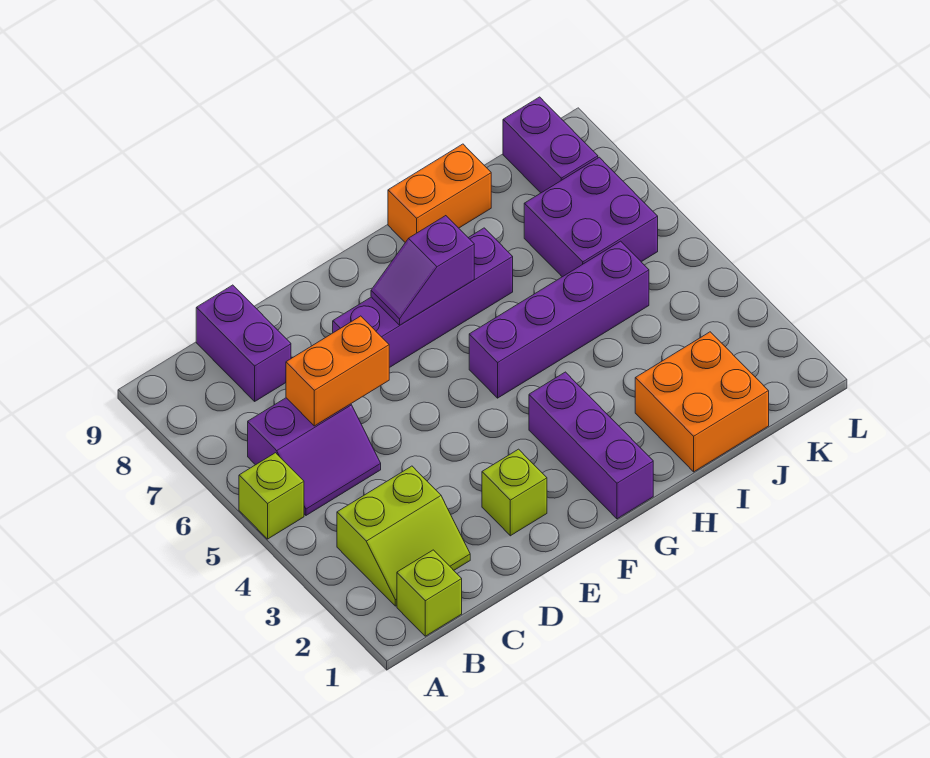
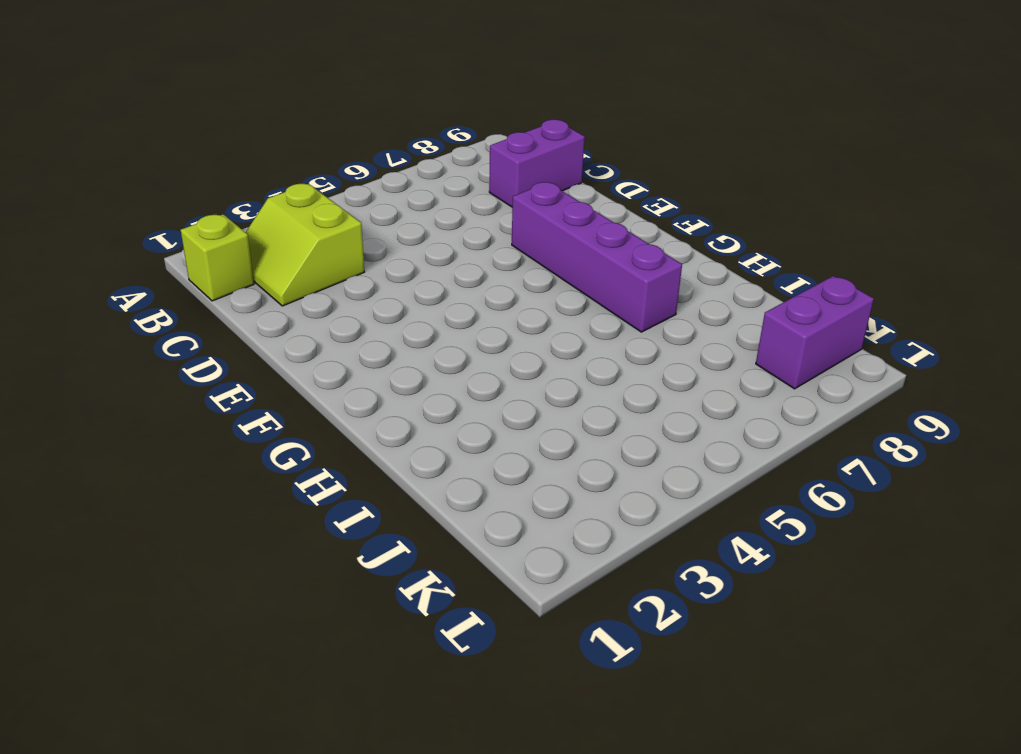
none -> lime 1x1 brick [239,453,304,539]
none -> purple 2x2 slope [248,398,381,515]
none -> lime 1x1 brick [482,449,547,536]

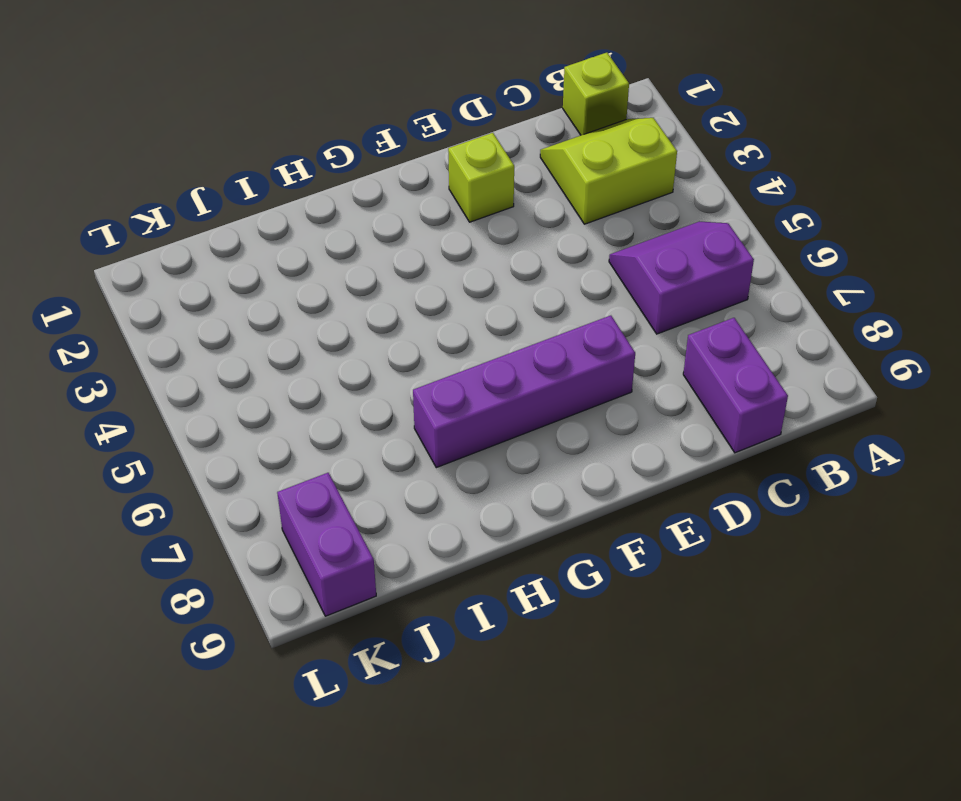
none -> lime 1x1 brick [239,453,304,539]
none -> purple 1x3 brick [529,372,653,519]
none -> purple 1x4 brick [469,241,649,398]

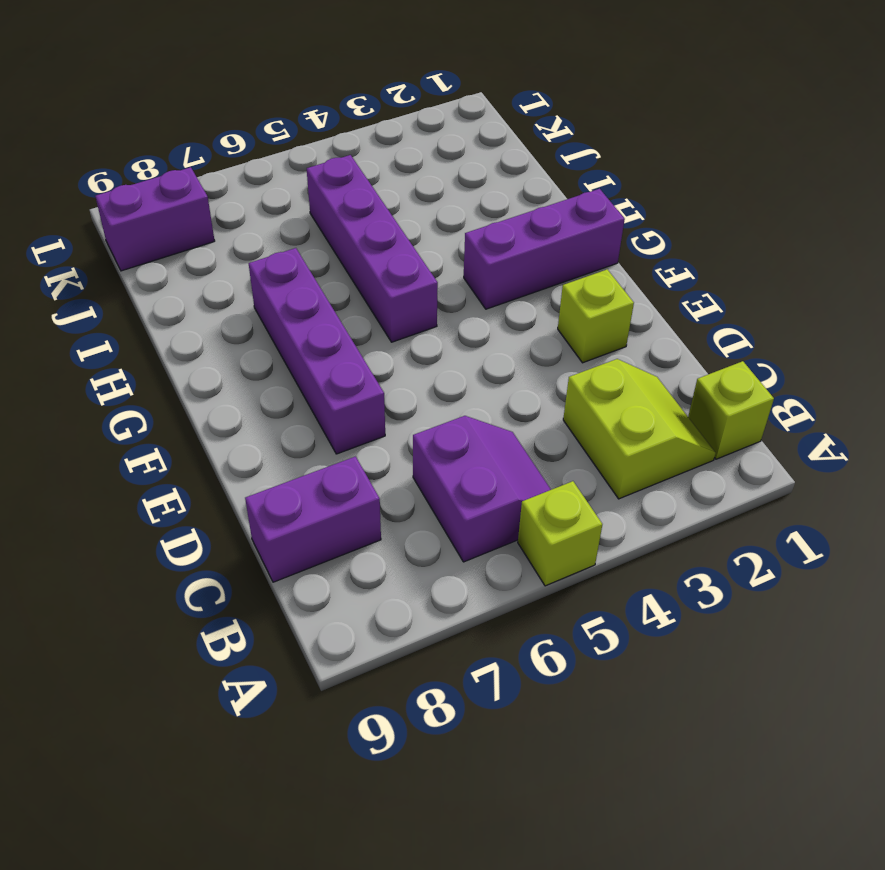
none -> orange 1x2 brick [388,144,491,242]
none -> orange 2x2 brick [635,332,769,472]
none -> purple 2x2 brick [524,157,658,277]

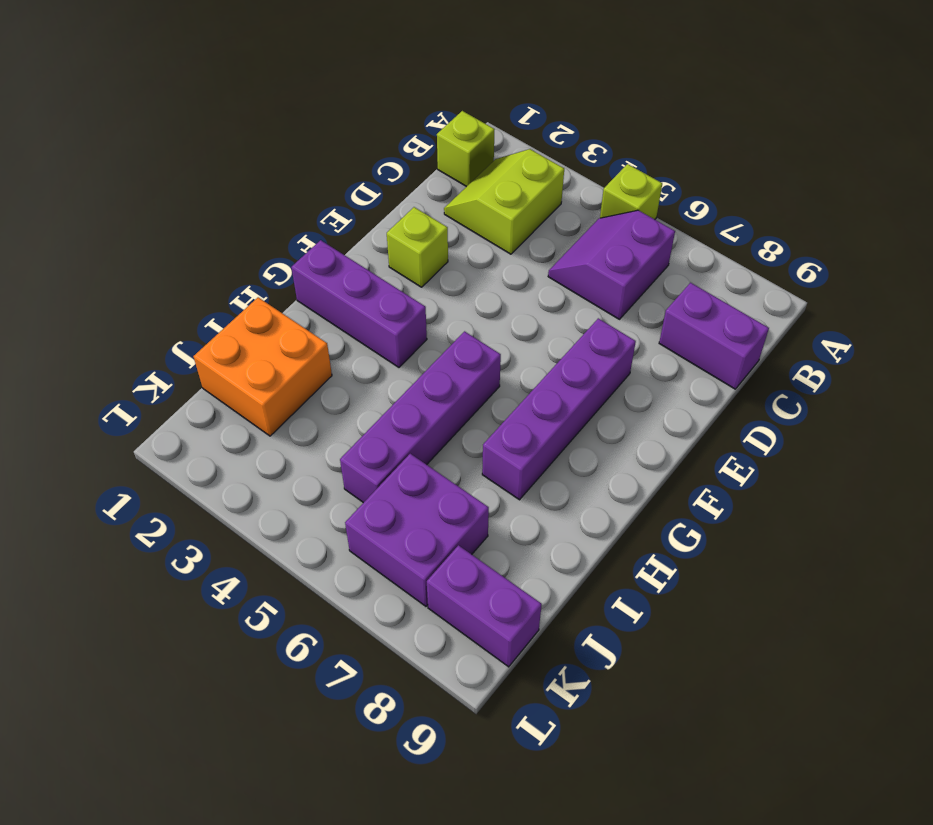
none -> orange 1x2 brick [388,144,491,242]
none -> orange 1x2 brick [286,316,389,426]
none -> purple 1x2 slope [371,216,474,325]

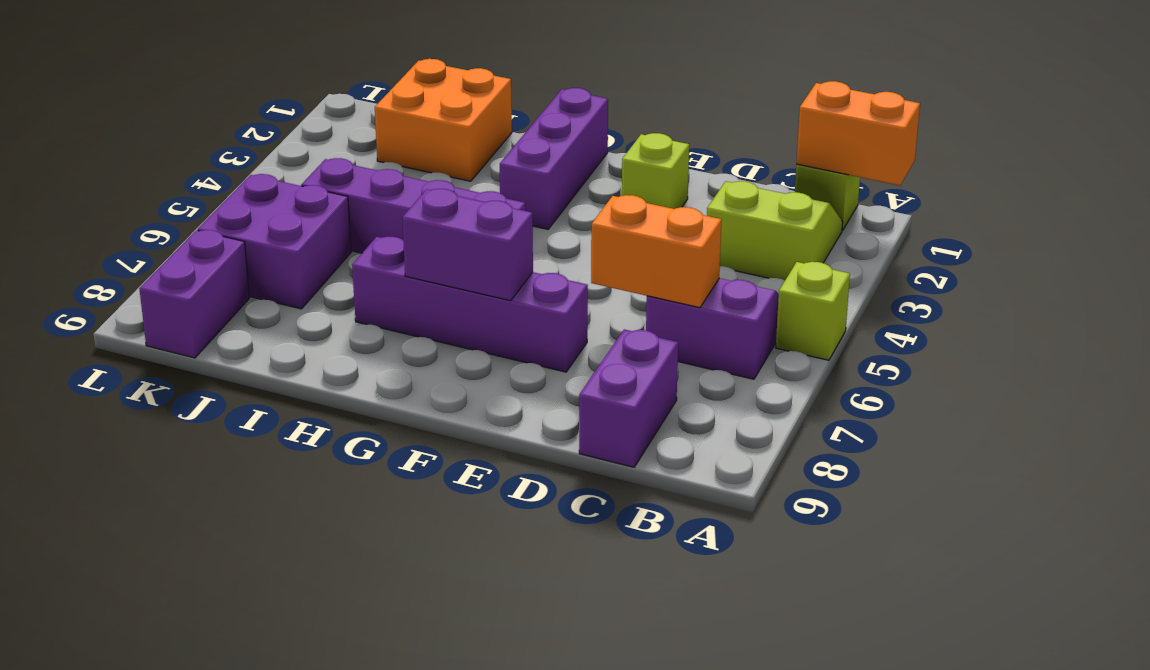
orange 1x2 brick [796,81,920,185] -> orange 1x2 brick moved to [388,144,491,242]
purple 1x2 brick [402,189,533,301] -> purple 1x2 slope [371,216,474,325]

